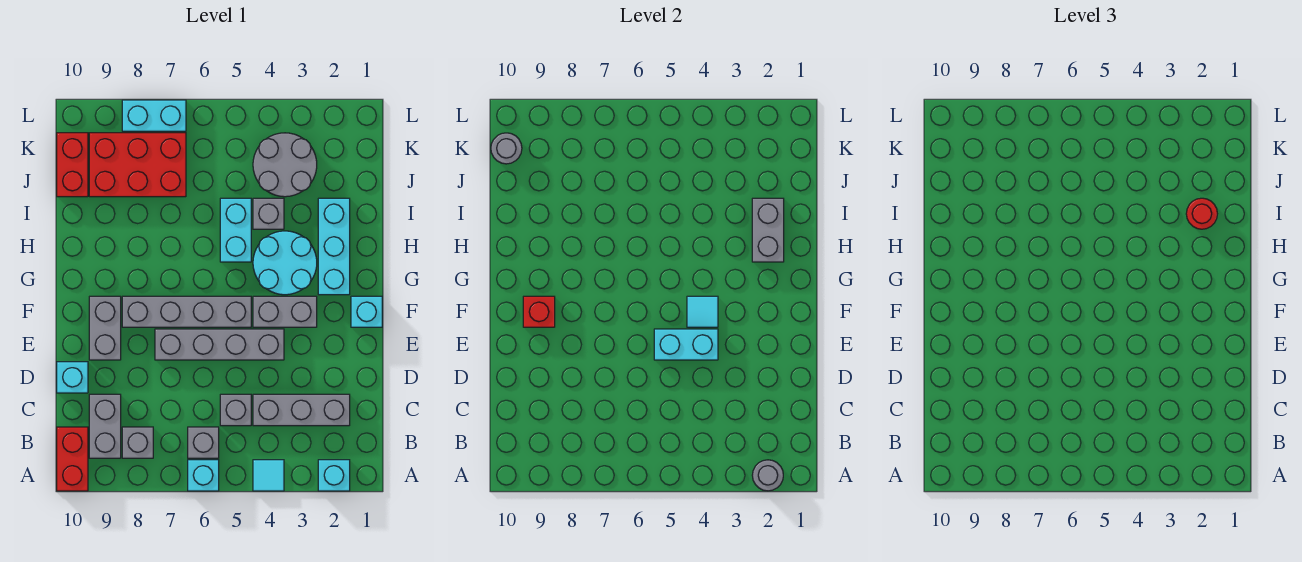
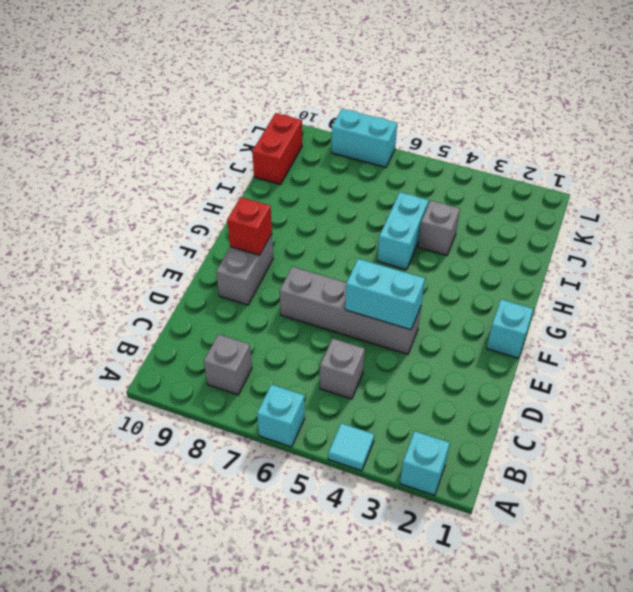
none -> red 1x2 brick [57,427,88,491]
none -> grey 1x1 brick [188,427,219,458]
none -> grey 1x2 brick [89,394,121,458]
none -> grey 1x3 brick [253,394,350,426]

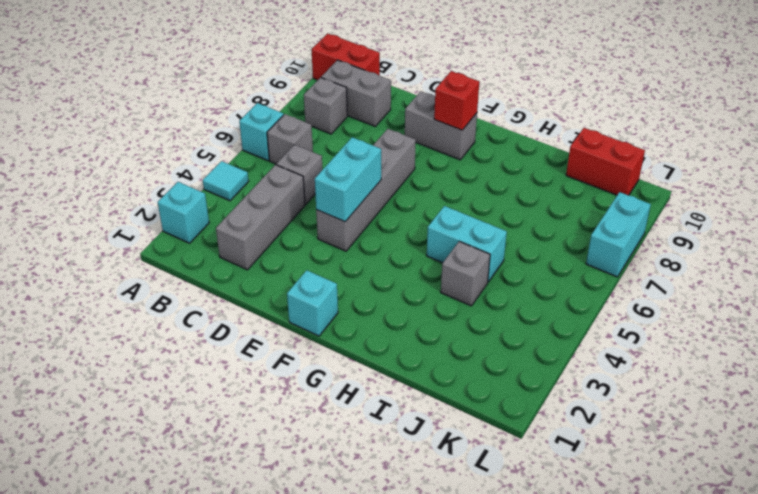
none -> cyan 1x1 brick [57,362,88,393]
none -> grey 1x2 brick [253,296,317,327]
none -> grey 1x4 brick [122,296,251,327]
none -> cyan 1x3 brick [318,198,350,295]

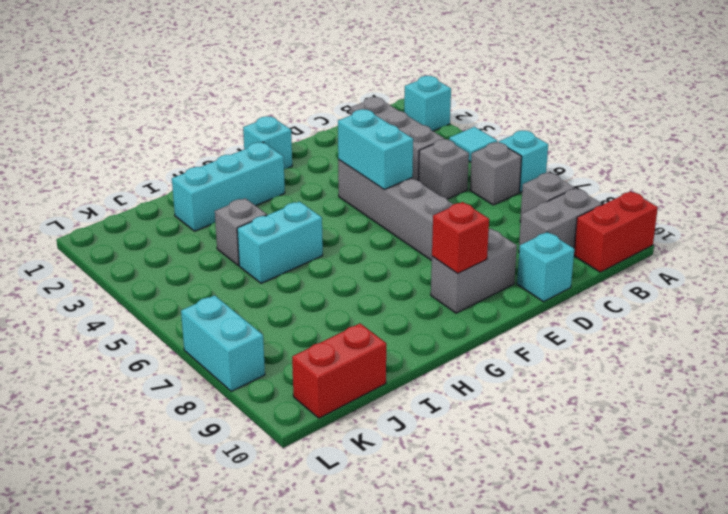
none -> grey 1x2 brick [253,296,317,327]
none -> grey 1x4 brick [122,296,251,327]
none -> cyan 2x2 round brick [253,231,317,295]
none -> grey 2x2 round brick [253,133,317,197]

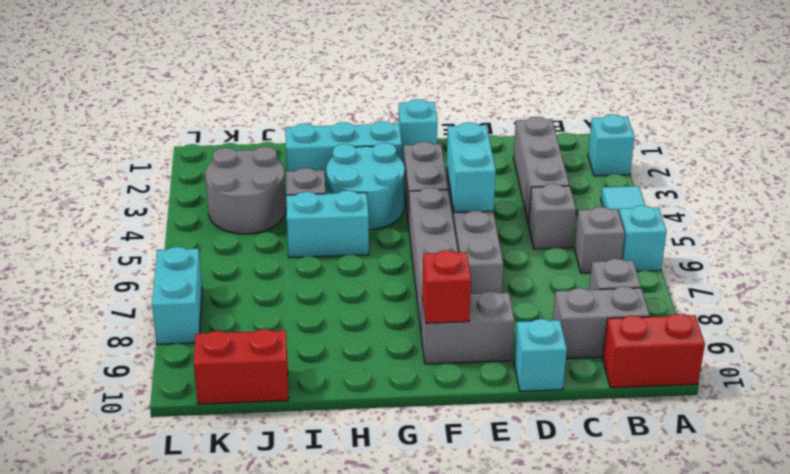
none -> red 2x3 brick [89,133,186,197]
none -> grey 1x1 round brick [752,460,783,491]
none -> cyan 1x1 tile [687,296,718,327]
none -> grey 1x2 brick [752,198,784,262]

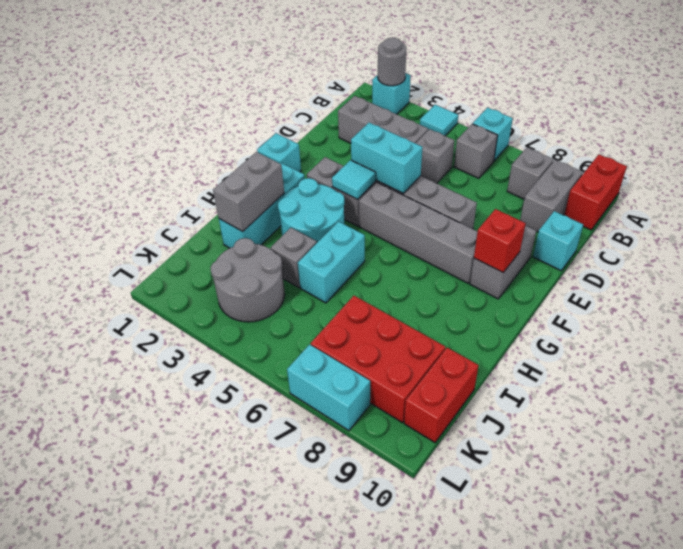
none -> grey 1x1 round brick [491,133,522,164]
none -> red 1x1 round brick [1186,198,1217,229]

